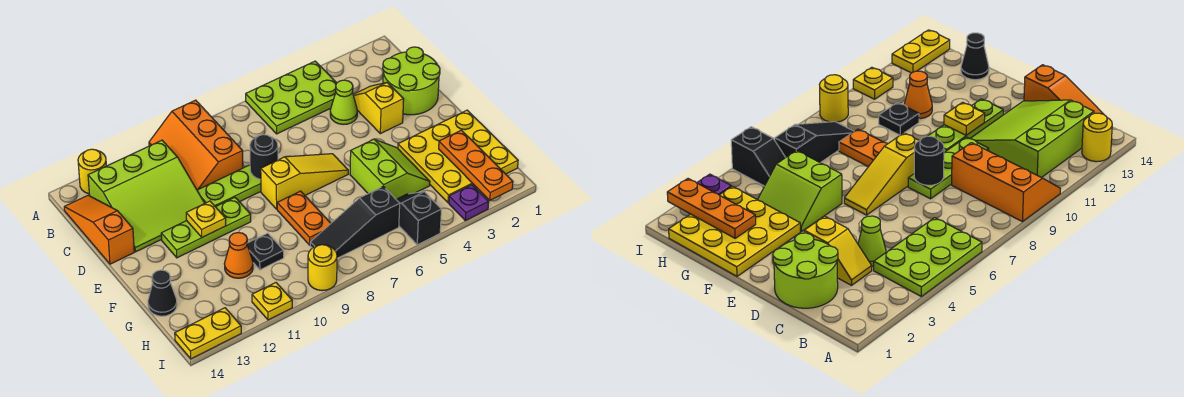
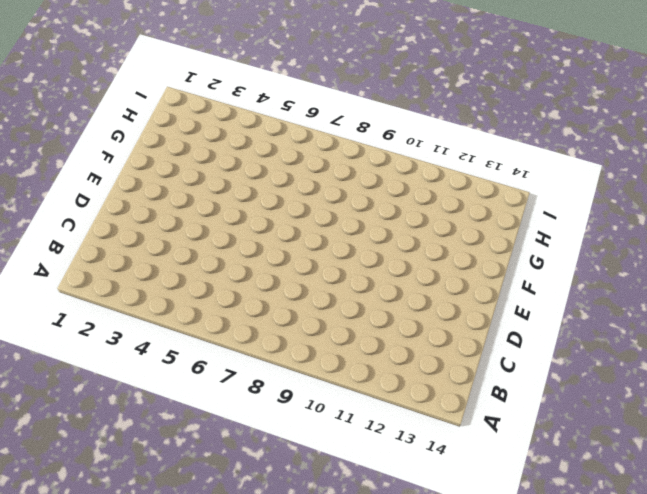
none -> lime 2x3 plate [246,61,337,134]
none -> orange 2x3 slope [149,100,243,190]
none -> yellow 1x1 round brick [78,149,106,194]

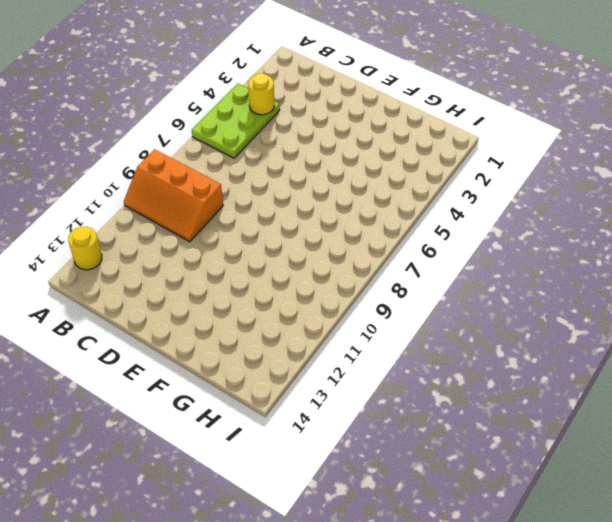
yellow 1x1 round brick [248,73,274,115] -> yellow 1x1 round brick moved to [308,245,337,291]
none -> lime 3x3 slope [88,140,205,252]
none -> orange 1x3 slope [64,195,134,264]
none -> lime 2x2 round brick [383,47,440,115]

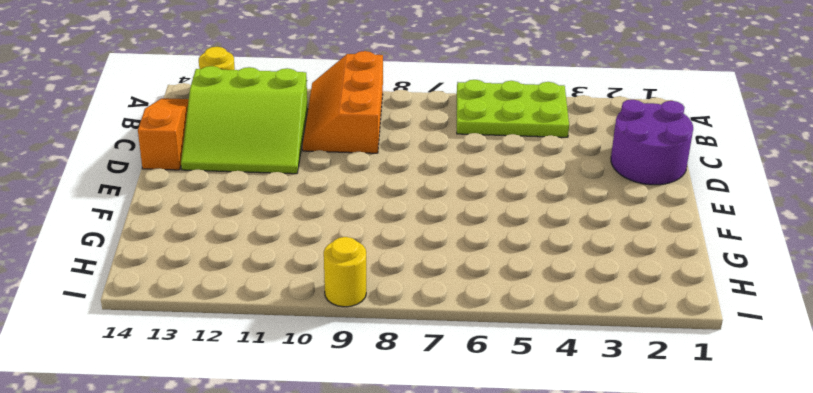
purple 2x2 round brick [611,100,693,185] -> lime 2x2 round brick [383,47,440,115]
none -> yellow 1x2 slope [353,83,404,134]
none -> lime 1x1 cone [330,80,357,124]
none -> lime 1x3 plate [197,165,261,207]

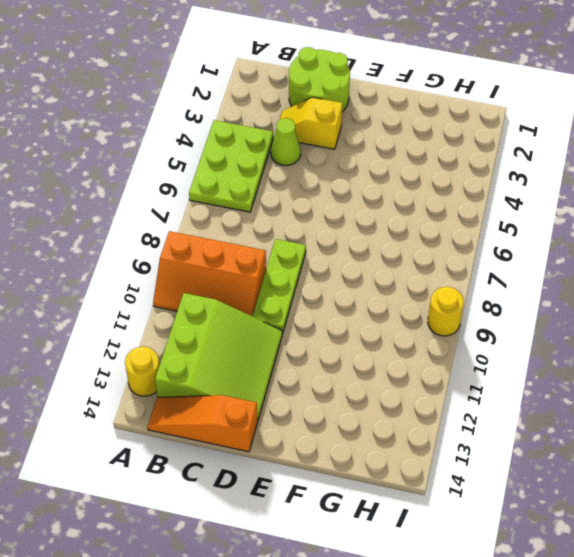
none -> yellow 1x3 slope [261,154,348,209]
none -> lime 1x3 plate [161,198,251,258]
none -> yellow 3x3 plate [398,110,518,203]

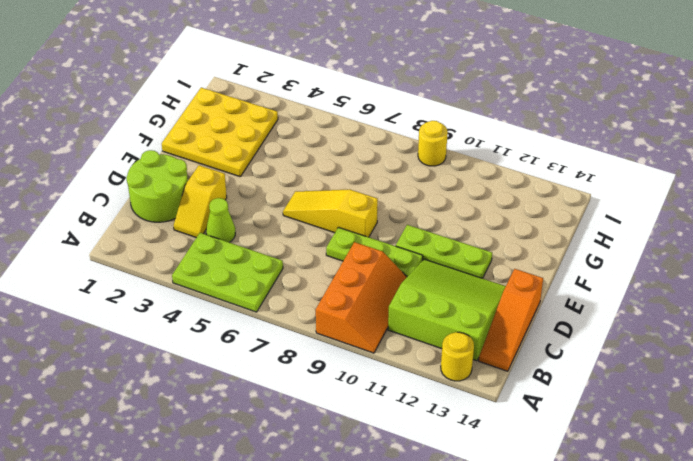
none -> lime 2x2 slope [350,139,430,199]
none -> orange 1x2 plate [277,191,331,245]
none -> black 1x1 plate [247,233,284,270]

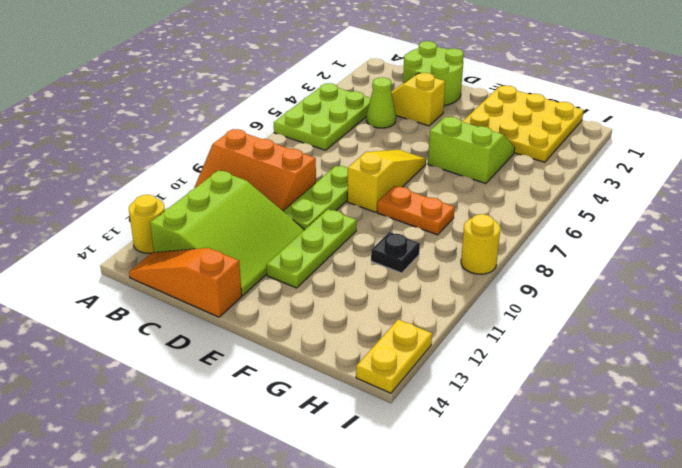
none -> orange 1x1 cone [224,233,253,278]
none -> black 1x1 cone [148,270,177,316]
none -> black 1x2 slope [396,192,441,245]

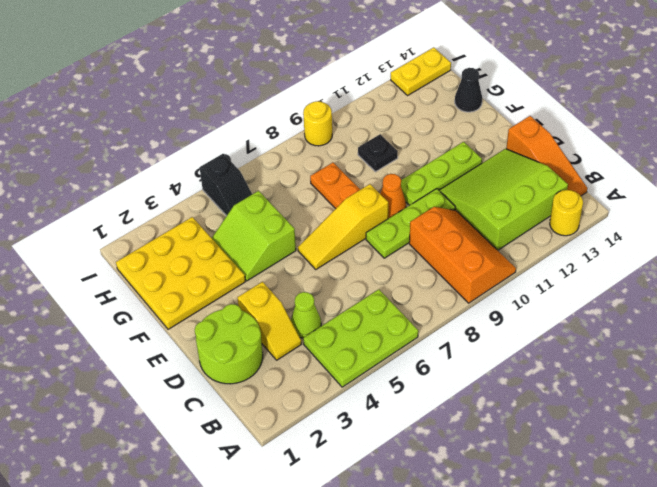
orange 1x1 cone [380,174,406,219] -> orange 1x1 cone moved to [224,233,253,278]
none -> black 1x3 slope [310,186,400,258]
none -> purple 1x1 plate [449,185,489,221]
none -> yellow 1x1 plate [252,283,292,320]

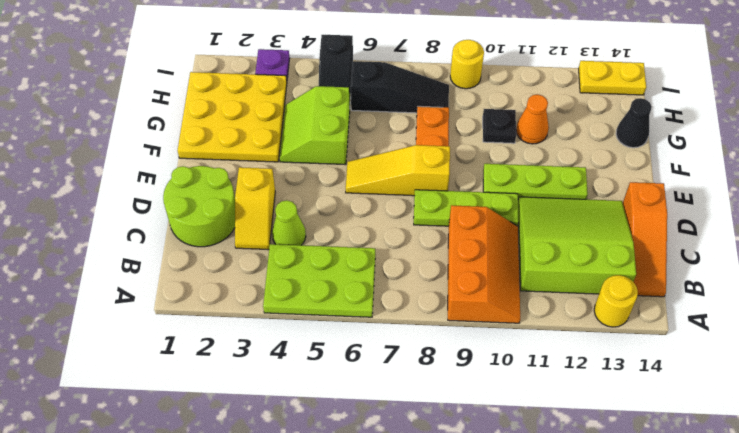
none -> yellow 1x1 plate [252,283,292,320]
none -> black 1x1 round brick [250,135,278,179]
none -> yellow 1x1 plate [186,201,226,237]

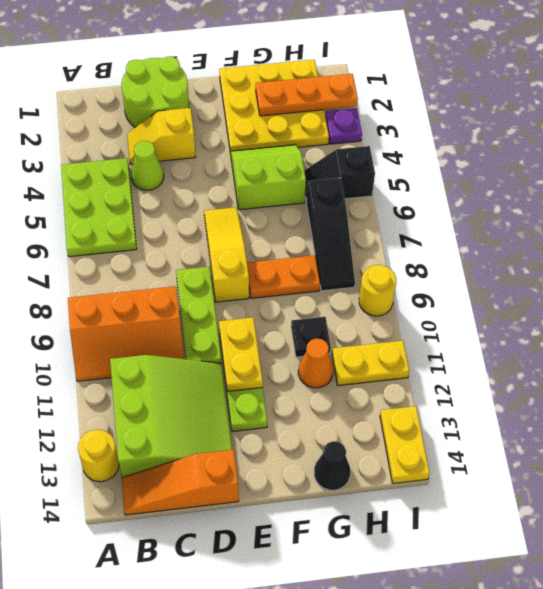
yellow 1x2 plate [219,317,263,391] -> yellow 1x1 plate [186,201,226,237]
yellow 1x2 plate [332,341,409,386] -> yellow 1x1 plate [252,283,292,320]
none -> black 1x1 round brick [250,135,278,179]

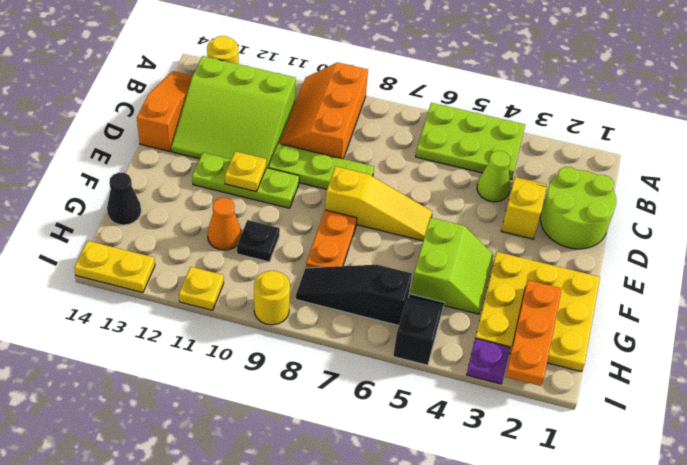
none -> black 1x1 round brick [250,135,278,179]

